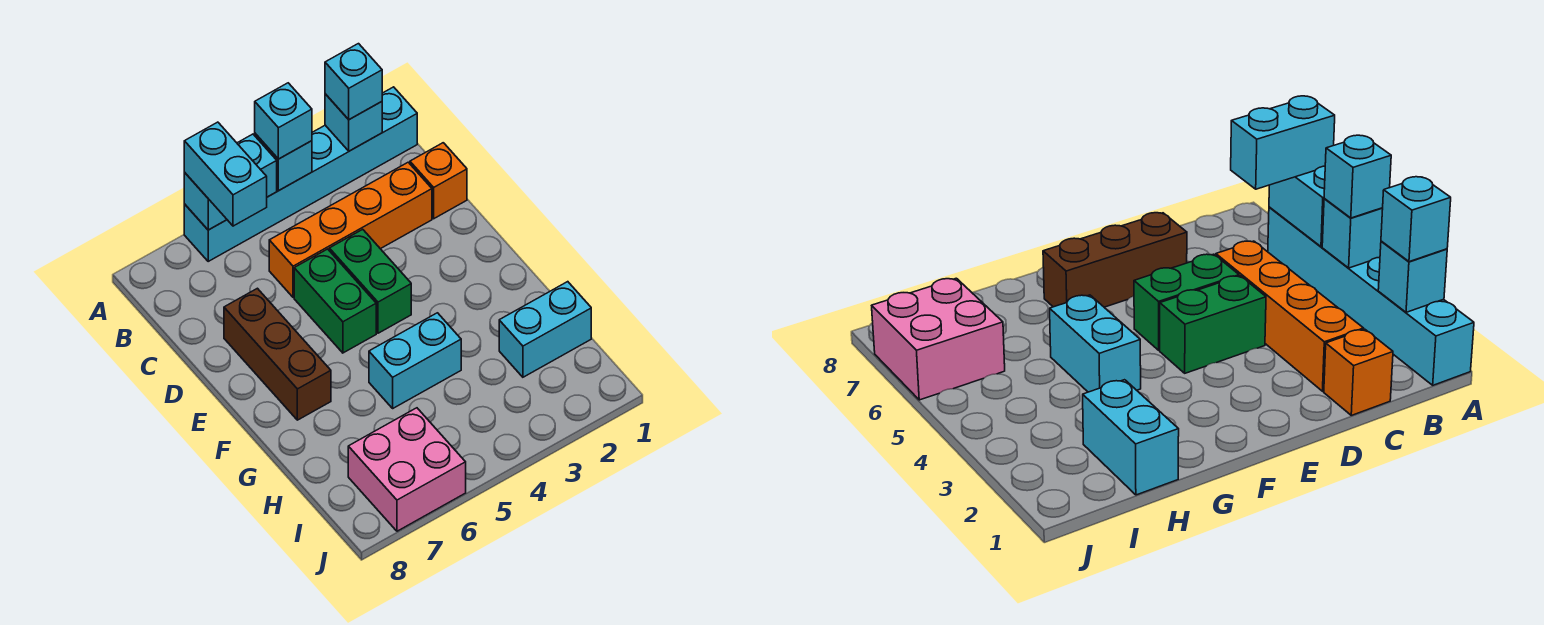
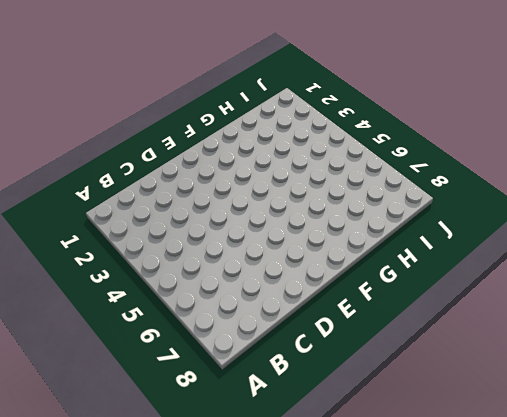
none -> cyan 1x6 brick [184,87,417,261]
none -> orange 1x1 brick [410,143,467,219]
none -> orange 1x4 brick [269,162,432,297]

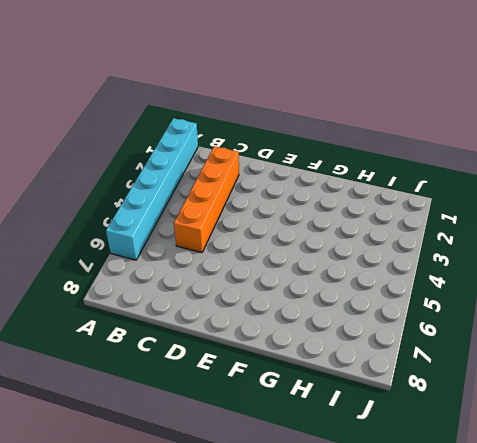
none -> orange 1x1 brick [410,143,467,219]
none -> green 1x2 brick [329,229,411,333]
none -> green 1x2 brick [294,249,376,353]

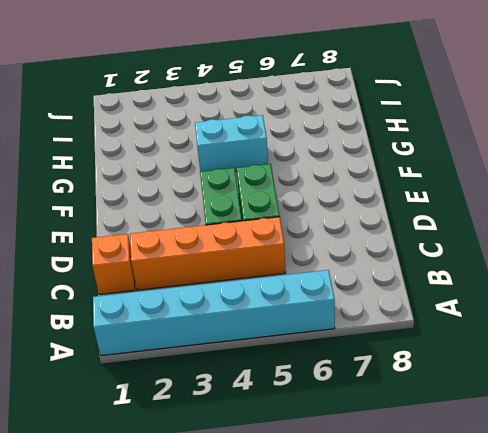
none -> brown 1x3 brick [224,288,331,420]
none -> cyan 1x2 brick [499,282,591,377]
none -> pink 2x2 brick [348,408,466,531]

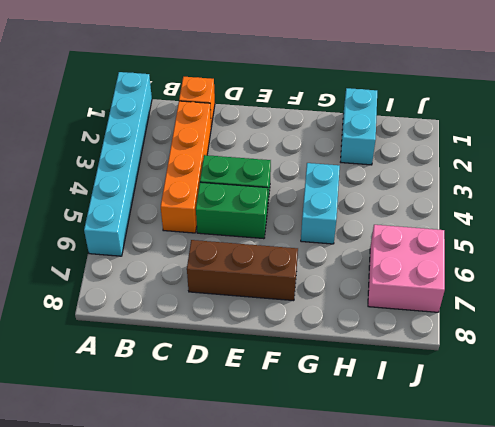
none -> cyan 1x1 brick [325,94,382,151]
none -> cyan 1x1 brick [255,134,312,191]
none -> cyan 1x2 brick [184,134,277,230]

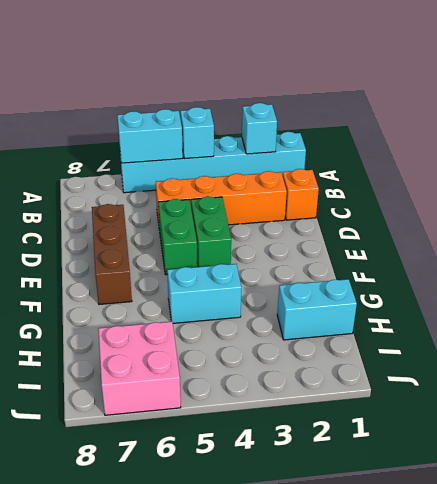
none -> cyan 1x1 brick [325,44,382,120]
none -> cyan 1x1 brick [255,83,312,159]
none -> cyan 1x2 brick [184,122,267,226]

